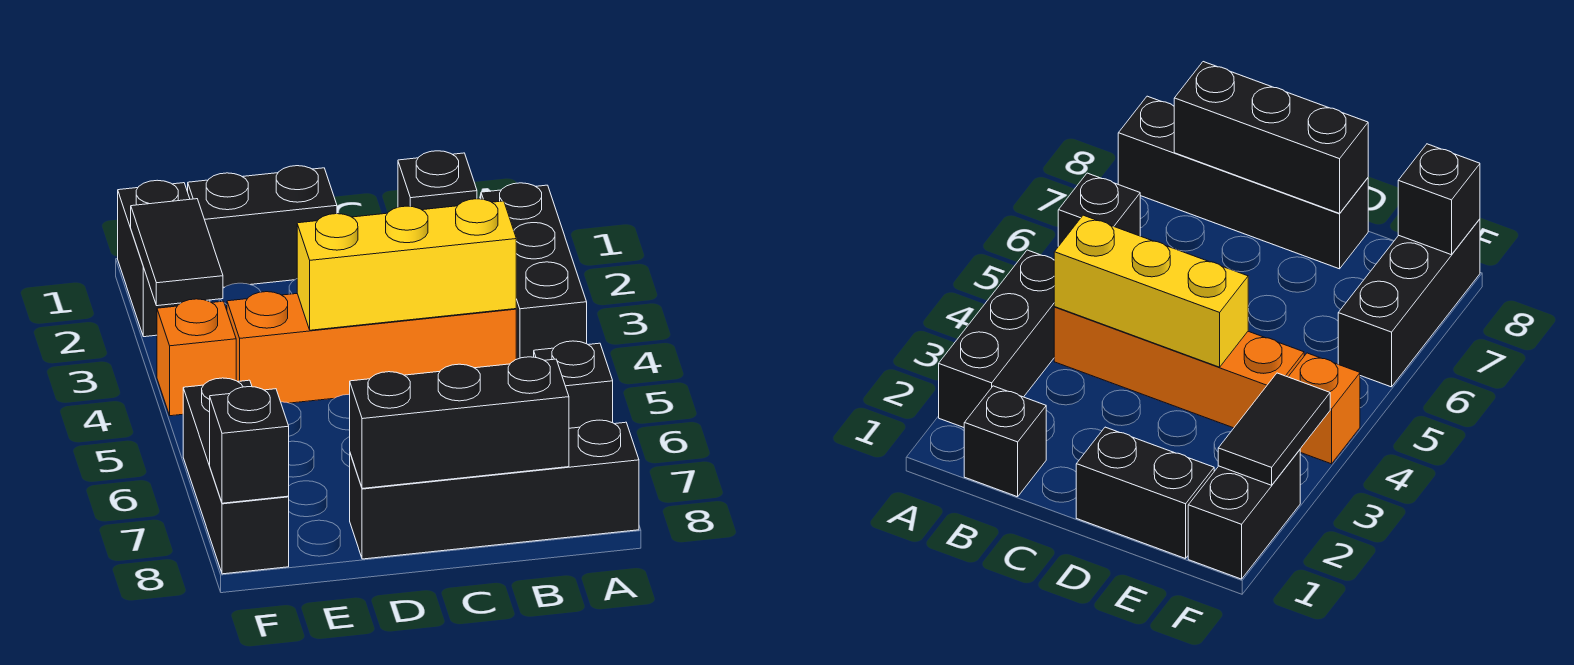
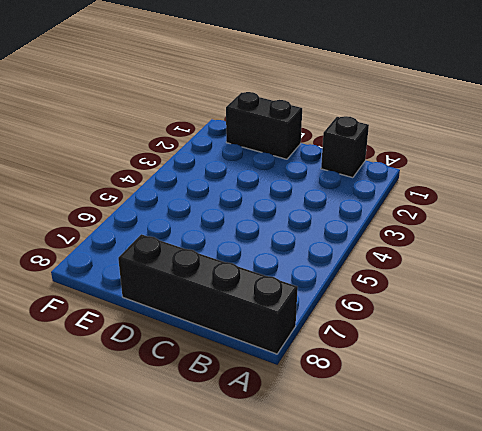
none -> black 1x3 brick [481,183,587,359]
none -> black 1x1 brick [534,341,613,428]
none -> orange 1x4 brick [227,292,516,403]

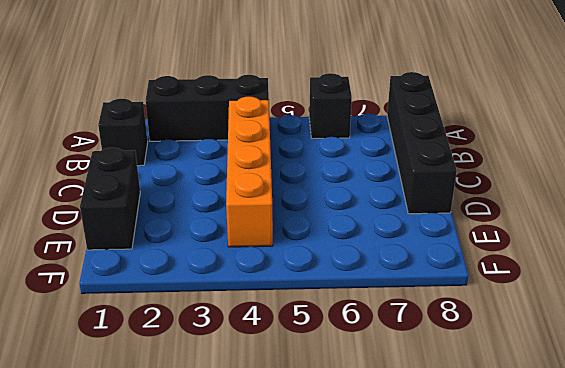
none -> black 1x2 brick [118,180,210,337]
none -> orange 1x1 brick [157,299,236,416]
none -> black 1x3 brick [183,378,289,574]

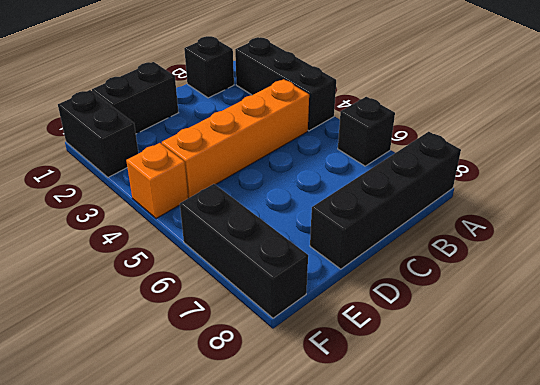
none -> yellow 1x3 brick [297,199,516,330]
none -> black 1x3 brick [350,357,569,488]
none -> black 1x2 tile [131,199,223,306]

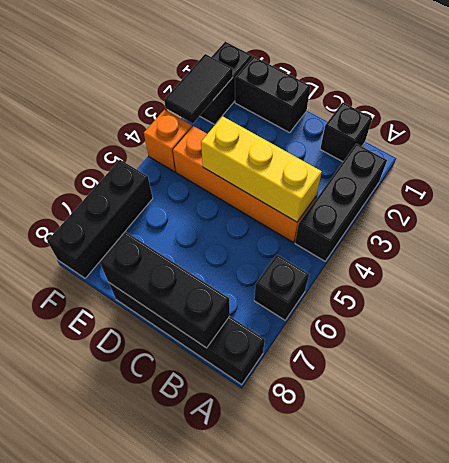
none -> black 1x1 brick [210,387,289,503]

